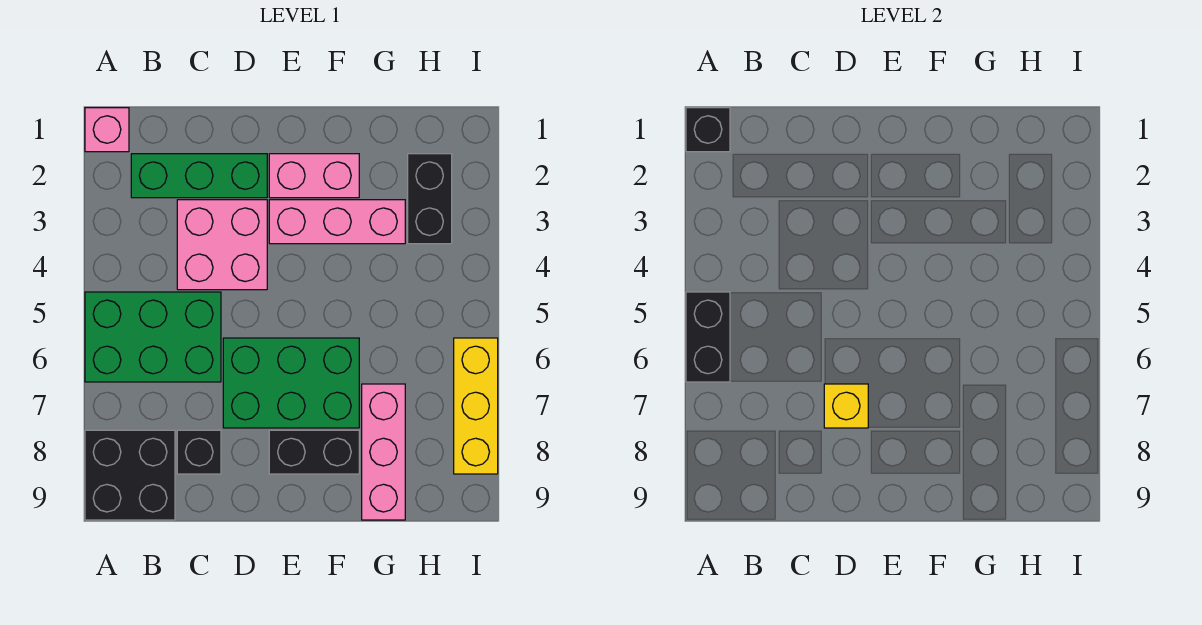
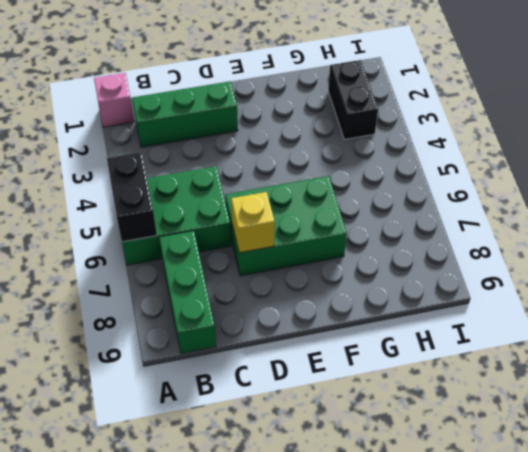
green 1x3 brick [159,231,216,354] -> black 2x2 brick [85,430,175,520]
none -> pink 2x2 brick [177,200,267,290]
none -> black 1x1 brick [177,430,221,474]
none -> pink 1x2 brick [269,154,359,198]

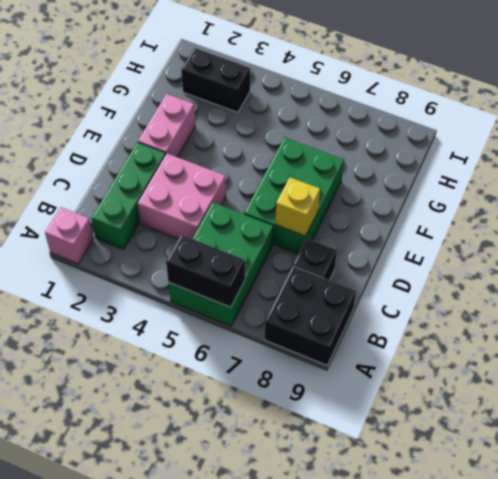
none -> pink 1x3 brick [269,200,405,244]
none -> black 1x2 brick [269,430,359,474]
none -> pink 1x3 brick [362,384,405,520]

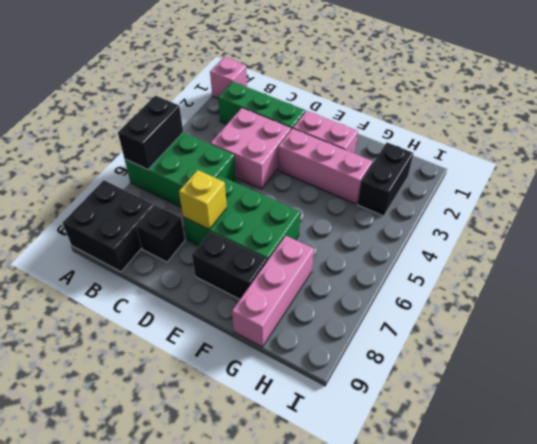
none -> yellow 1x3 brick [454,338,498,474]
none -> black 1x1 brick [686,108,730,152]

